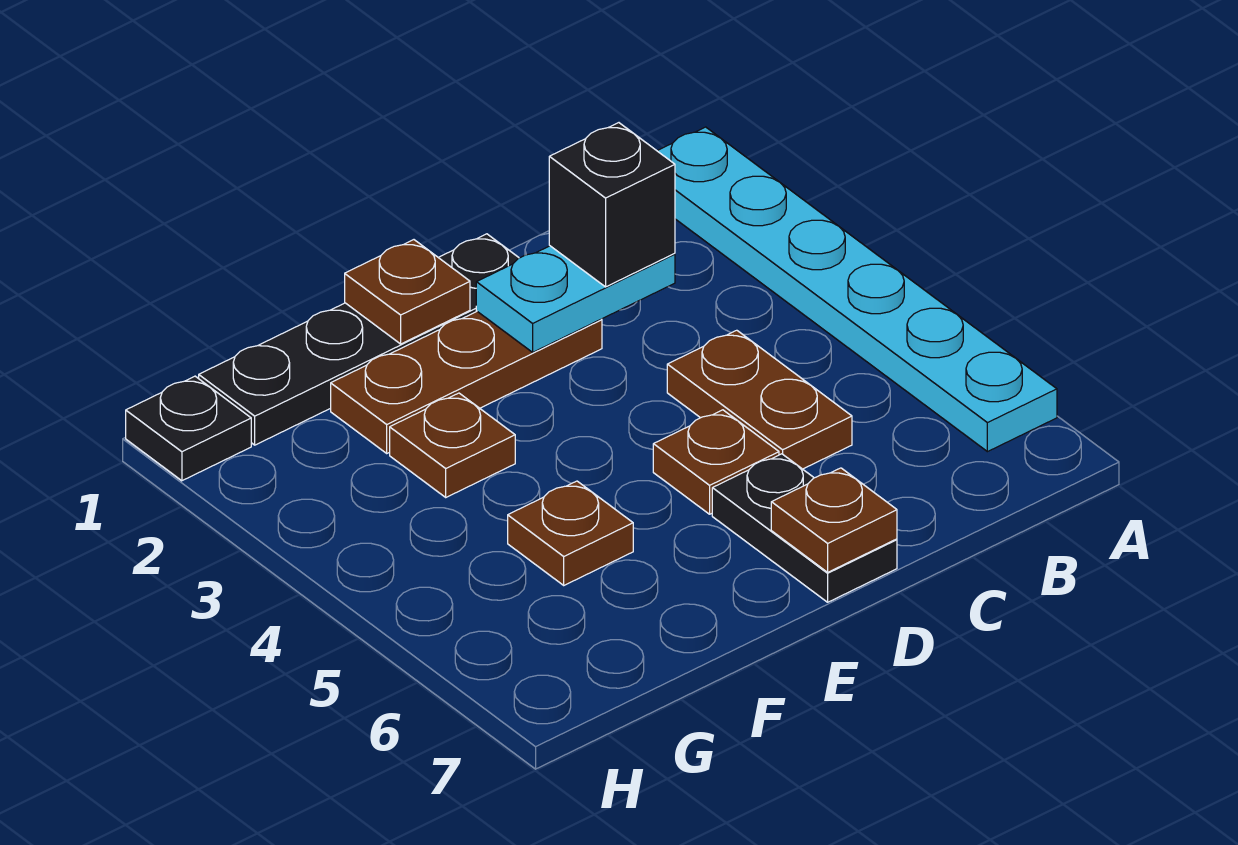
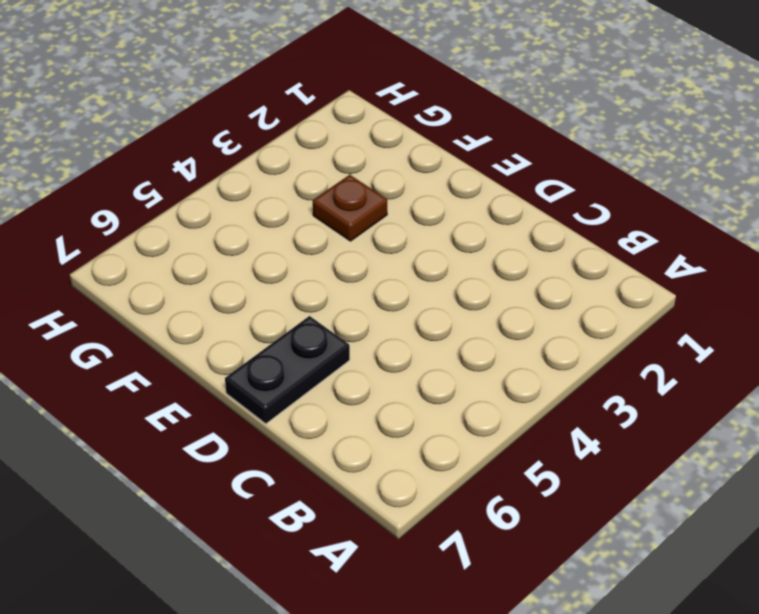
none -> cyan 1x6 plate [658,127,1057,452]
none -> brown 1x2 plate [667,330,852,469]
none -> black 1x4 plate [199,234,519,445]

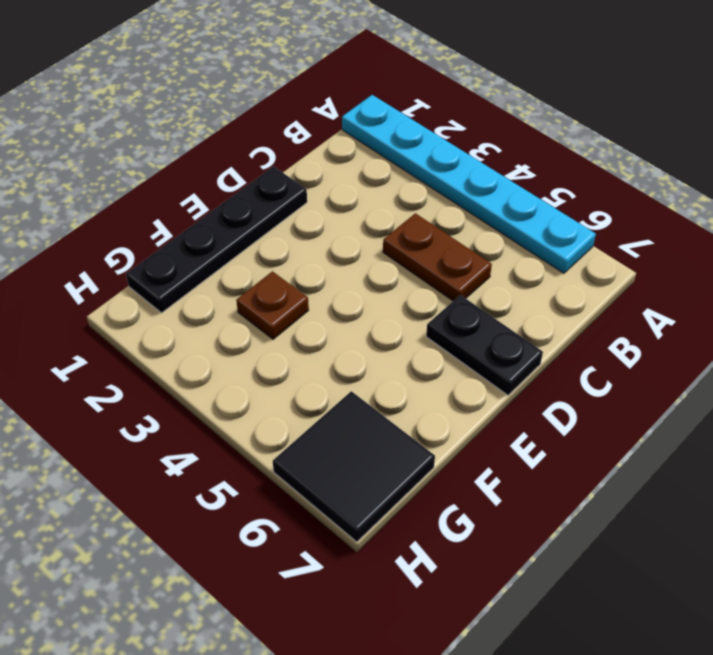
black 2x2 tile [273,391,435,542] -> none
none -> brown 1x3 plate [331,312,602,453]
none -> brown 1x1 plate [653,410,779,514]
none -> brown 1x1 plate [508,481,633,585]

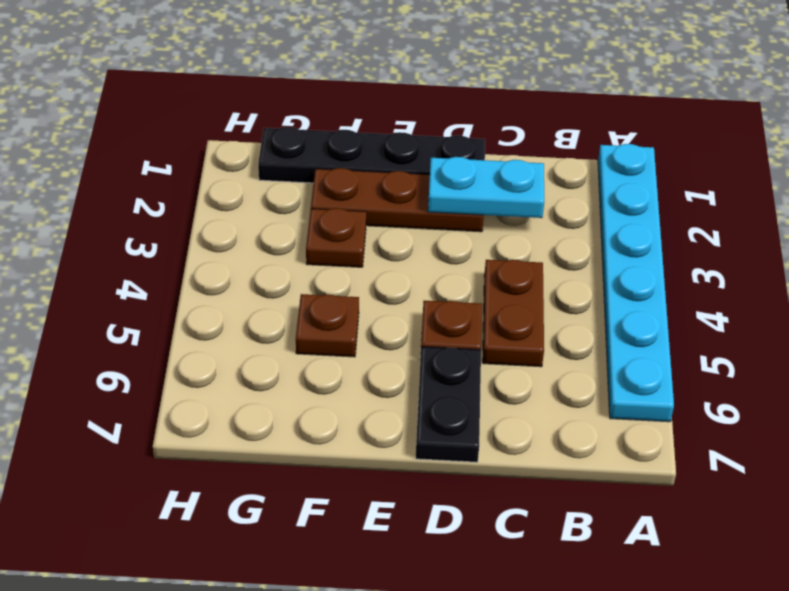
none -> black 1x1 plate [126,376,251,481]
none -> brown 1x1 plate [771,468,897,572]
none -> brown 1x1 plate [345,240,470,344]

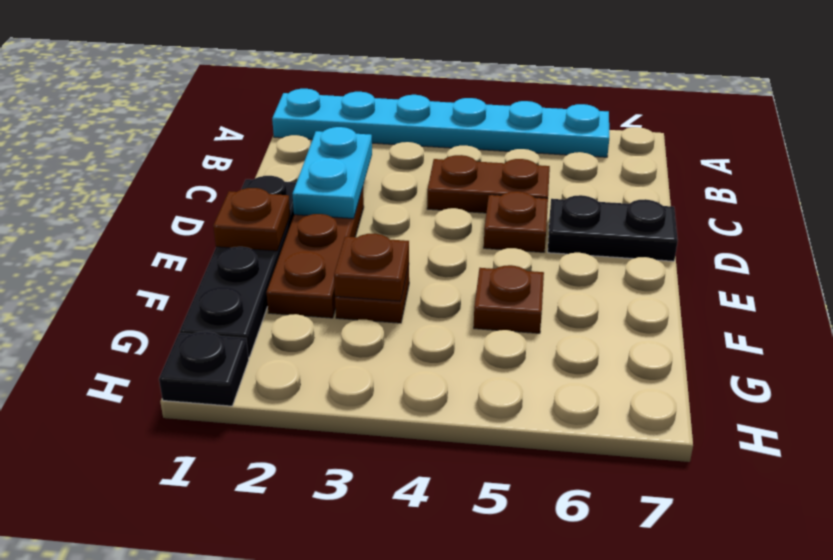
brown 1x1 plate [334,234,409,301] -> brown 1x1 plate moved to [771,468,897,572]
none -> black 1x1 brick [549,123,675,287]

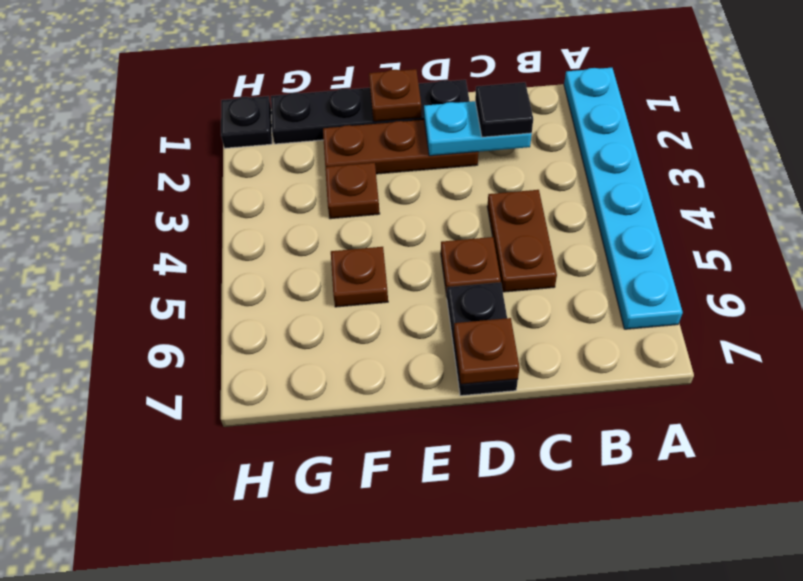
black 1x1 tile [475,82,533,137] -> black 1x1 brick [549,123,675,287]

